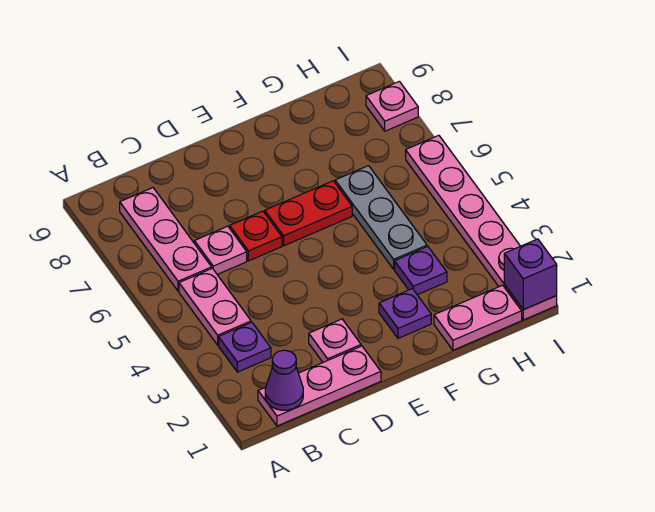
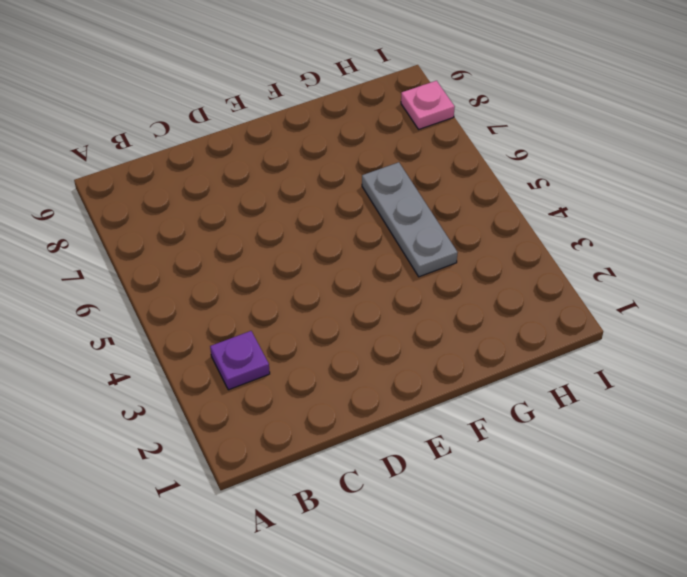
none -> pink 1x3 plate [258,346,381,426]
none -> pink 1x2 plate [179,268,251,345]
none -> pink 1x3 plate [120,188,212,291]

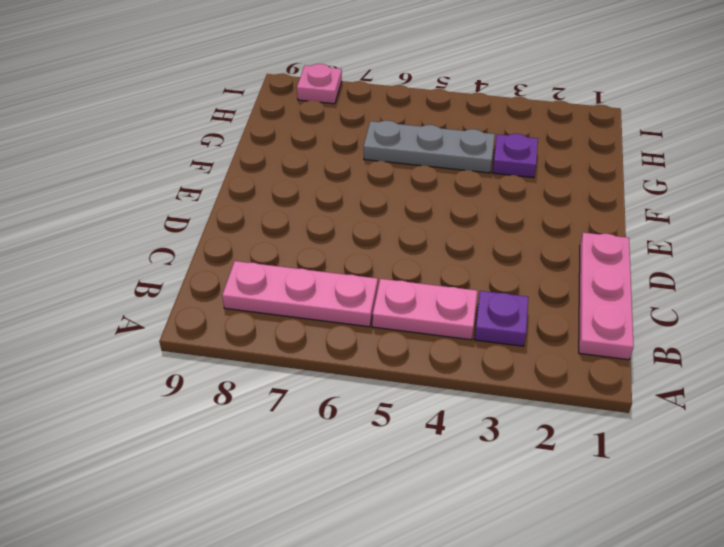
none -> pink 1x1 plate [194,226,247,274]
none -> pink 1x1 plate [309,319,361,362]
none -> red 1x1 plate [230,211,282,261]

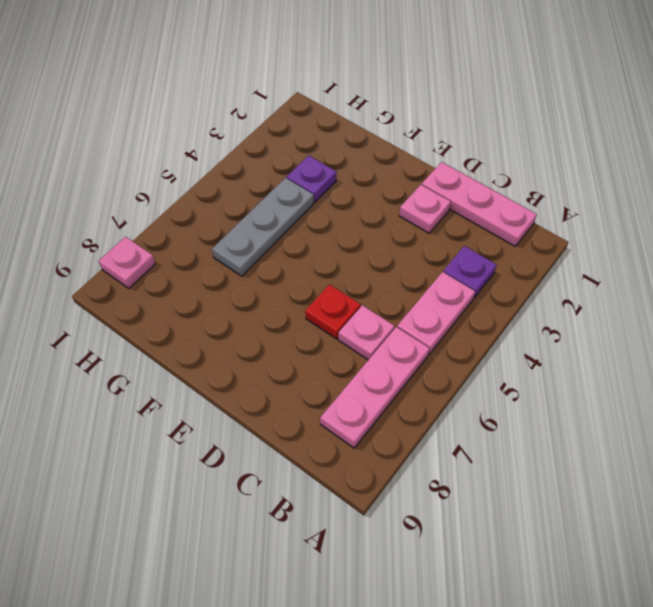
none -> red 1x2 plate [265,181,352,246]
none -> purple 1x1 plate [379,289,431,338]
none -> pink 1x2 plate [434,285,522,350]

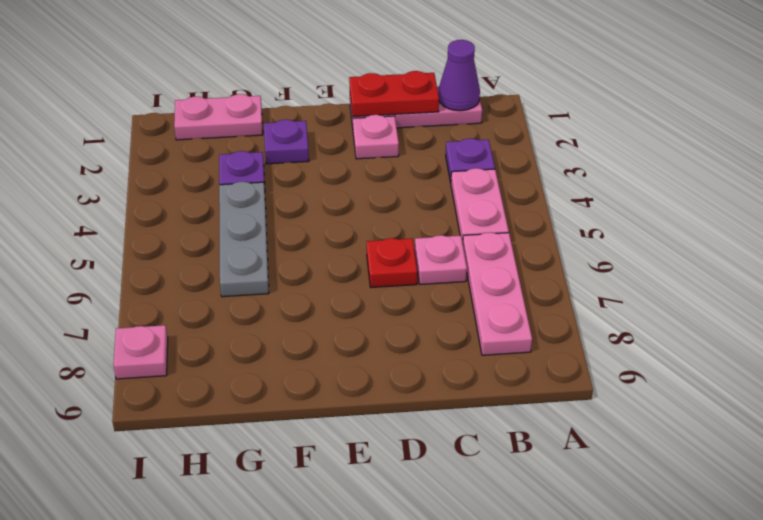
red 1x2 plate [349,71,439,117] -> red 1x2 plate moved to [265,181,352,246]
none -> pink 1x6 plate [406,135,557,320]
none -> purple 1x1 brick [504,239,557,310]

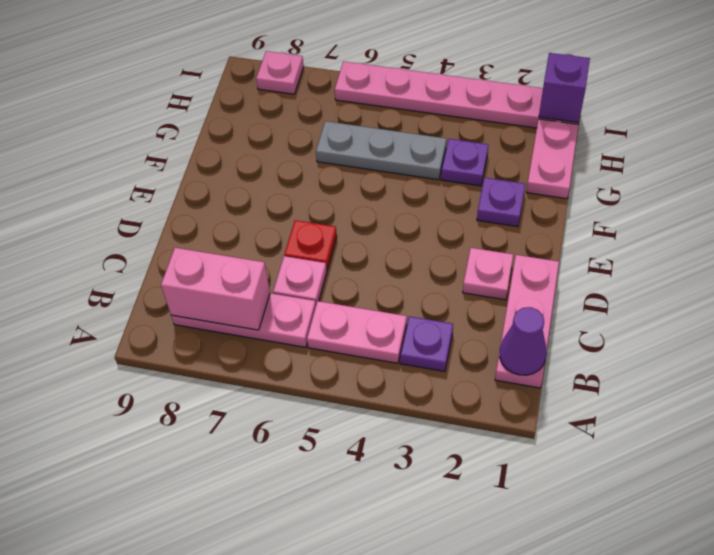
pink 1x2 brick [161,248,270,330] -> none
none -> red 1x2 plate [265,181,352,246]

